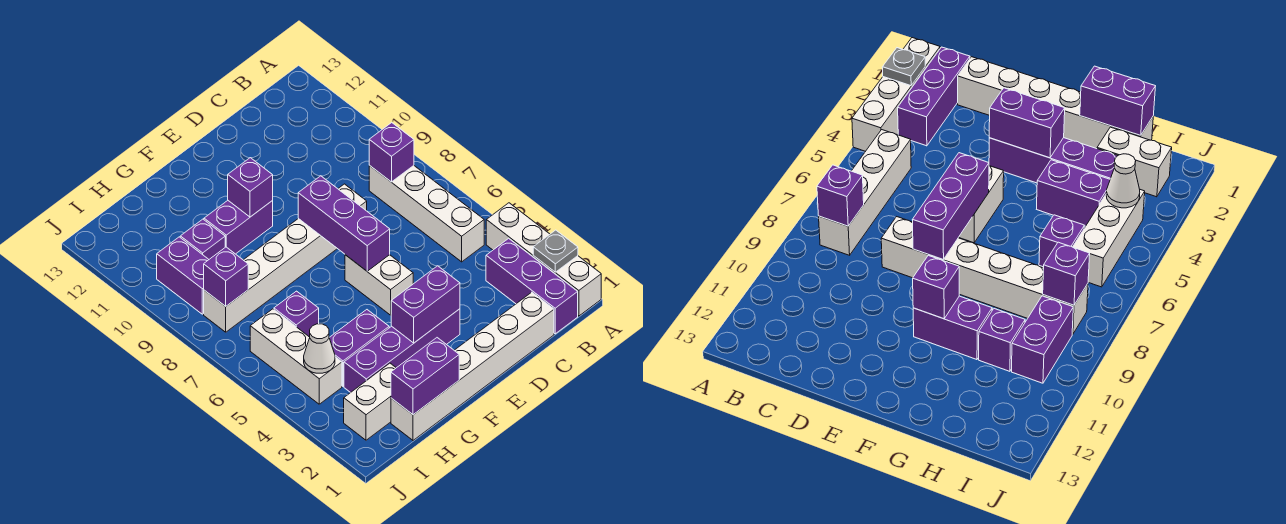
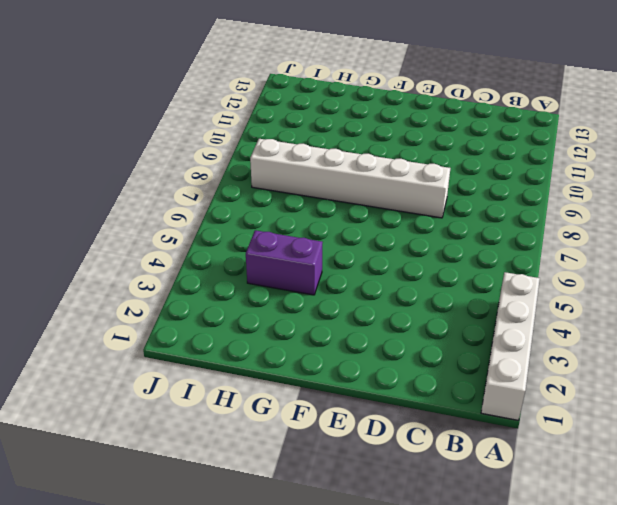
none -> purple 1x3 brick [486,238,578,334]
none -> white 1x4 brick [369,165,484,262]
none -> white 1x6 brick [391,292,554,440]

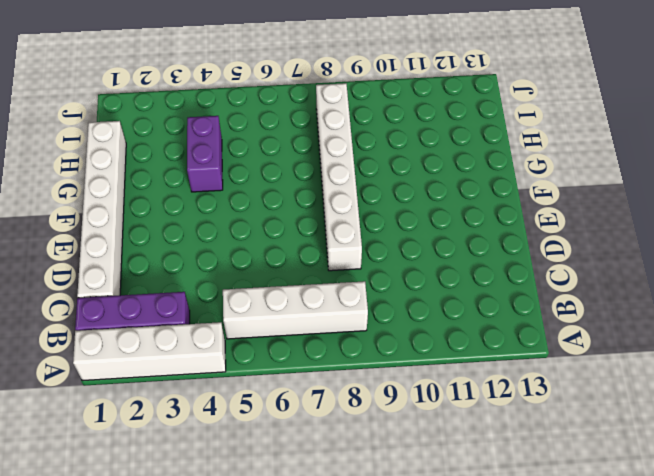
none -> purple 1x4 brick [344,309,460,393]
none -> white 1x2 brick [345,255,413,315]
none -> purple 1x2 brick [204,201,273,254]

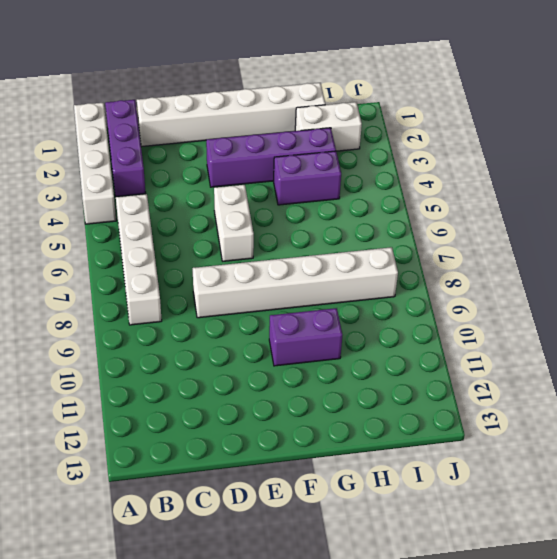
none -> purple 1x1 brick [274,291,319,337]
none -> purple 1x1 brick [180,219,225,259]
none -> white 1x3 brick [250,309,342,404]

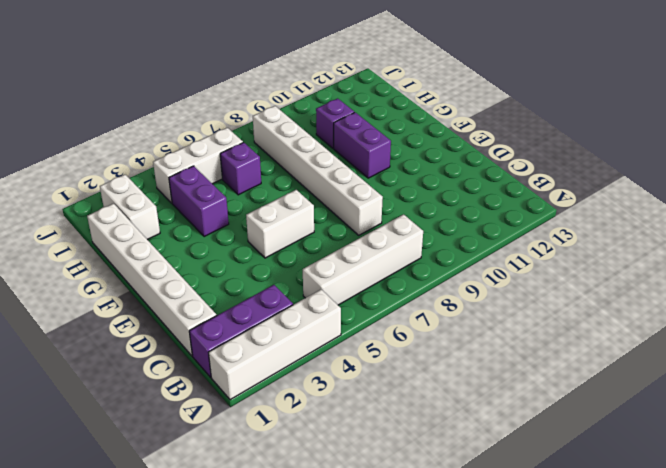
none -> purple 1x4 brick [344,309,460,393]
none -> purple 1x2 brick [157,237,209,314]
none -> grey 1x1 plate [533,230,578,272]

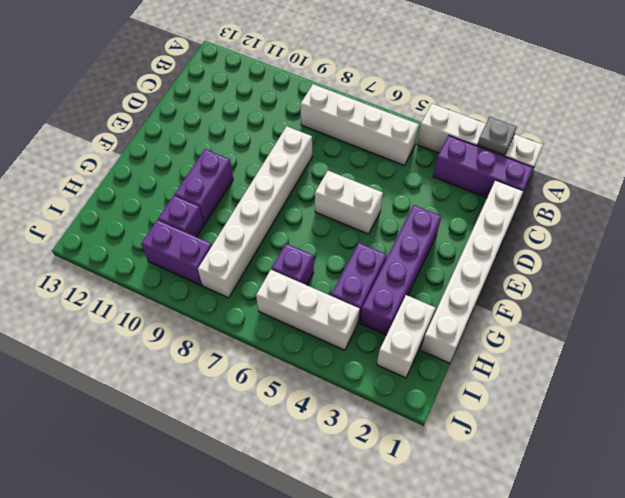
none -> purple 1x1 brick [369,123,414,182]
none -> purple 1x2 brick [391,266,460,343]
none -> purple 1x3 brick [298,176,390,271]

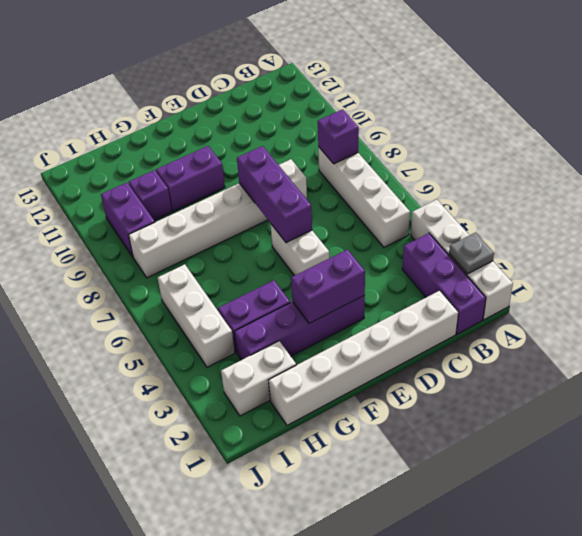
none -> purple 1x1 brick [274,291,319,337]
none -> purple 1x1 brick [228,158,273,217]
none -> purple 1x2 brick [391,338,459,415]

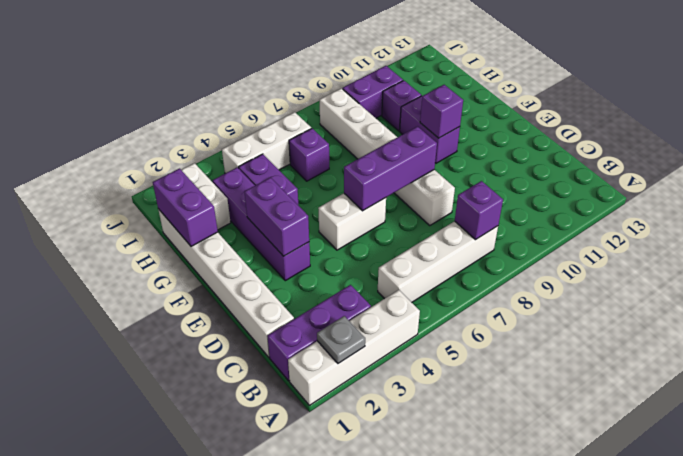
none -> white 1x1 cone [304,324,335,373]
none -> purple 1x1 brick [204,247,248,306]

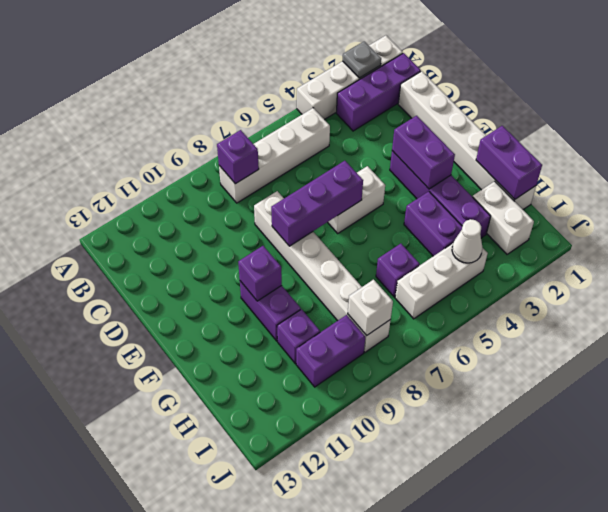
white 1x1 brick [348,280,393,335] -> purple 1x1 brick [204,247,248,306]

